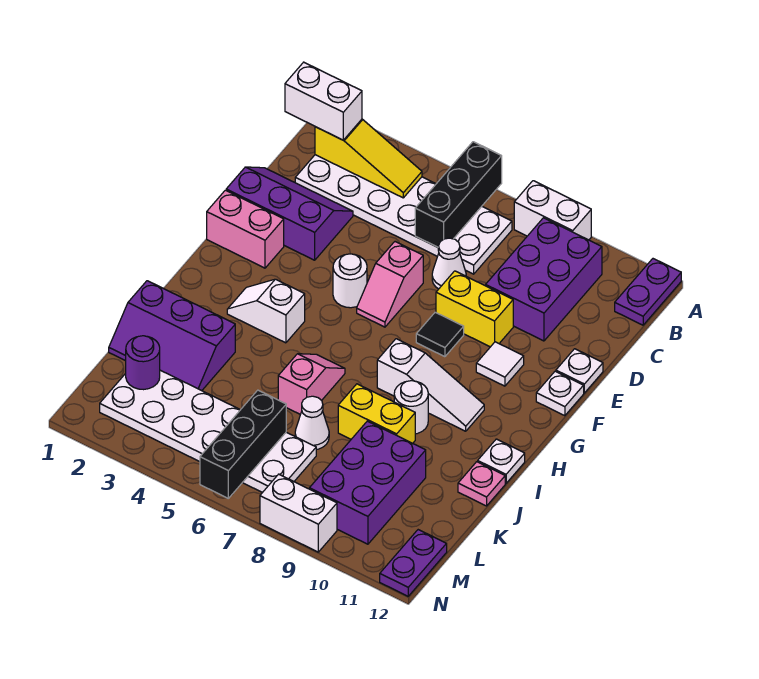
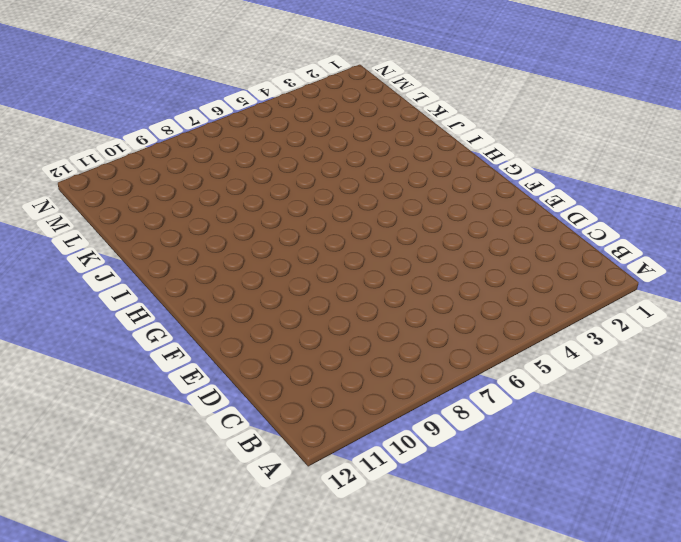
none -> white 1x2 brick [514,181,591,240]
none -> purple 1x2 plate [615,259,681,325]
none -> white 2x6 plate [295,155,512,274]
none -> purple 2x3 brick [486,218,602,341]

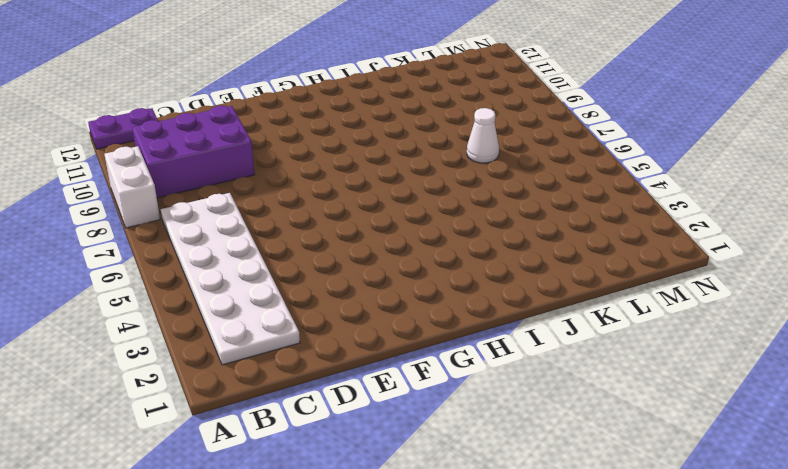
none -> purple 2x3 slope [226,167,353,260]
none -> white 1x1 cone [432,238,466,289]
none -> pink 1x2 slope [357,242,423,327]
none -> yellow 1x2 brick [436,271,513,347]

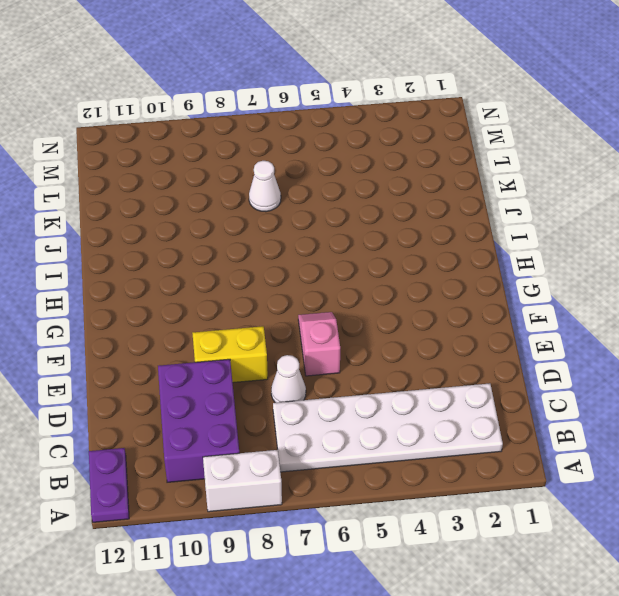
none -> purple 2x3 slope [226,167,353,260]
none -> white 1x1 plate [556,349,603,393]
none -> pink 1x2 brick [207,190,284,268]
none -> white 1x1 round brick [333,254,367,308]

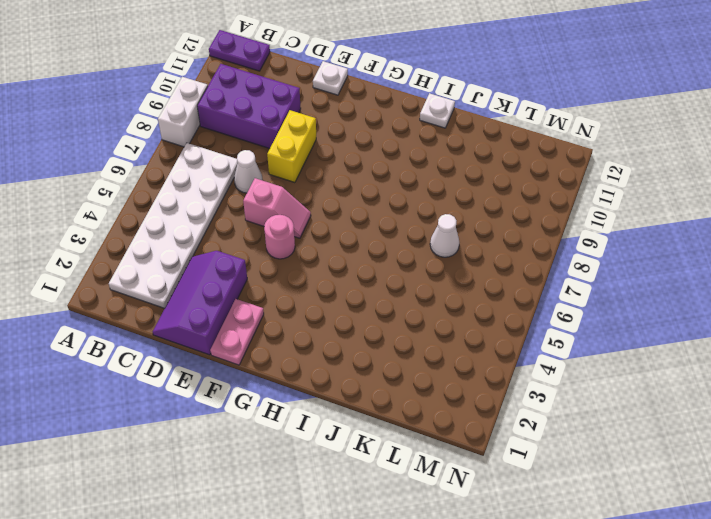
pink 1x2 plate [210,299,264,365] -> pink 1x2 brick [207,190,284,268]
pink 1x1 round brick [264,215,295,259] -> white 1x1 round brick [333,254,367,308]
none -> black 1x1 tile [416,312,464,357]
none -> white 1x1 tile [476,342,524,386]
none -> white 1x1 plate [536,371,584,416]
none -> white 1x2 slope [227,279,305,343]

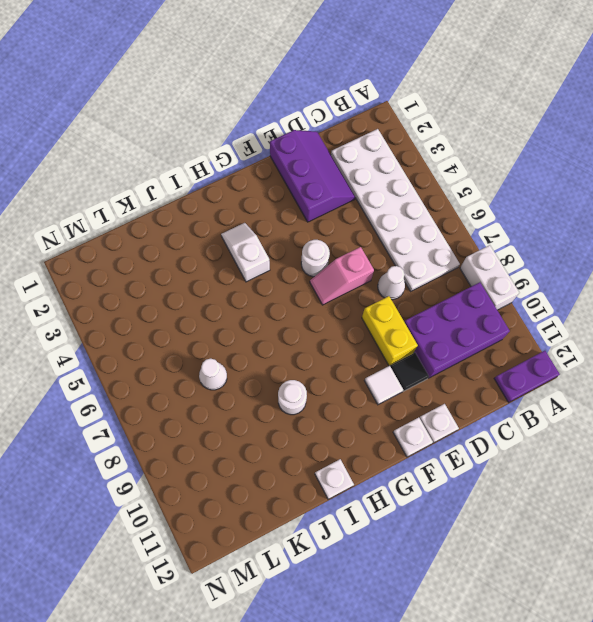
black 1x1 tile [390,353,429,391] -> black 1x1 tile moved to [416,312,464,357]
none -> pink 1x2 brick [207,190,284,268]
none -> white 1x3 slope [377,339,484,431]
none -> pink 1x2 slope [278,354,345,414]
none -> purple 2x3 slope [109,281,235,391]

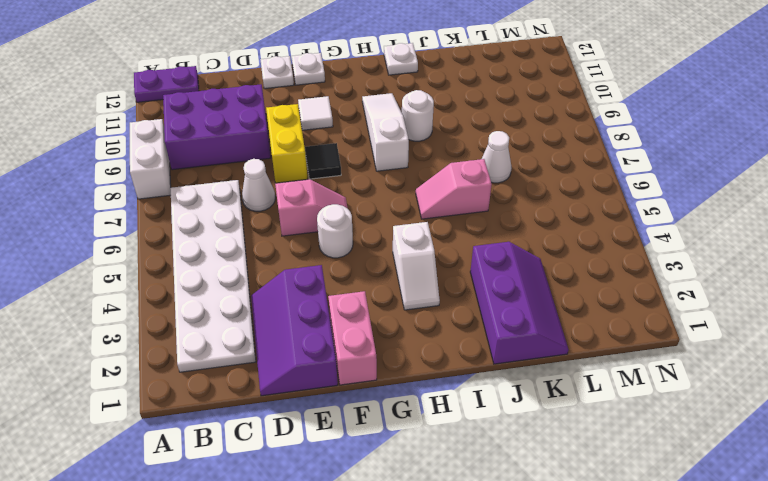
none -> yellow 1x2 brick [338,384,415,443]
none -> pink 1x1 plate [458,462,505,506]
none -> purple 2x3 brick [309,421,426,544]
none -> white 2x6 plate [100,370,316,493]

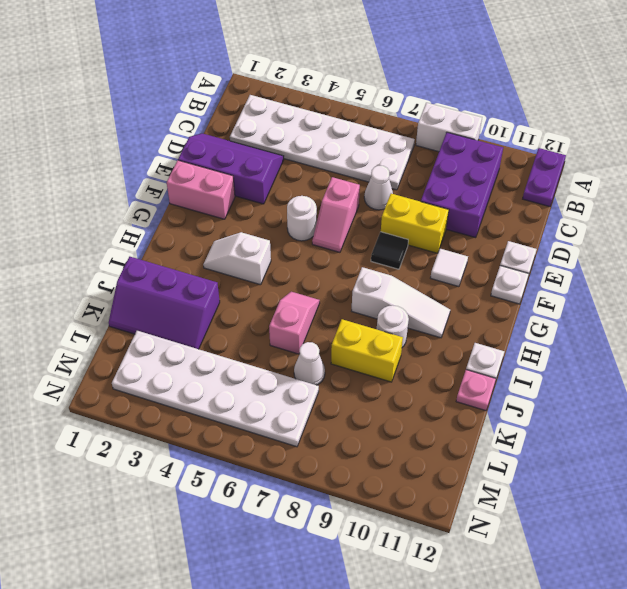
none -> purple 2x3 brick [309,421,426,544]
none -> purple 1x2 plate [380,530,447,596]
none -> white 1x2 brick [260,474,337,552]
none -> black 1x3 brick [415,142,502,247]

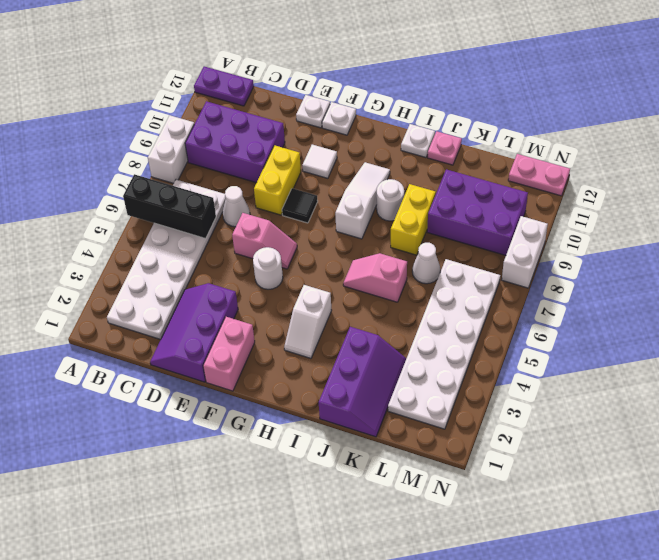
pink 1x2 plate [508,154,570,196] -> purple 1x2 plate [380,530,447,596]
none -> yellow 1x3 slope [315,119,422,198]
none -> purple 1x1 round brick [126,336,160,390]
none -> black 1x3 brick [200,390,286,498]
none -> white 1x2 brick [285,62,362,140]

